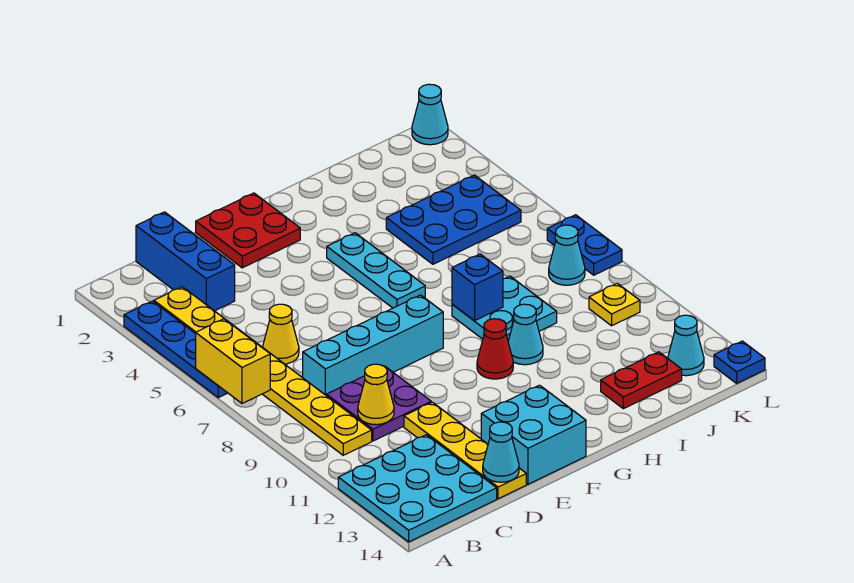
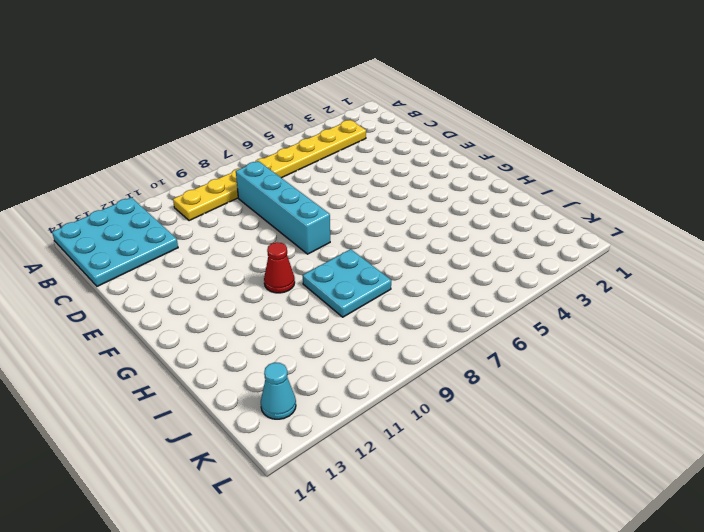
none -> blue 1x4 plate [124,301,227,398]
none -> blue 1x3 brick [136,212,235,311]
none -> yellow 1x1 cone [263,304,299,364]

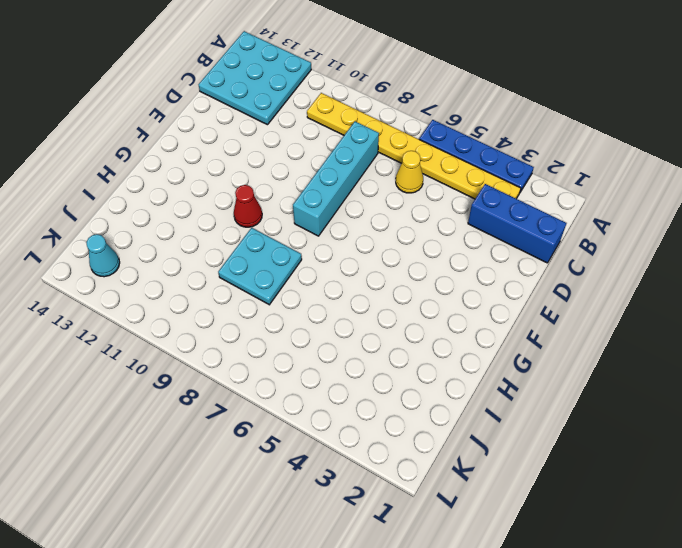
none -> purple 2x2 plate [327,367,431,441]
none -> yellow 1x4 plate [404,402,526,499]
none -> red 2x2 plate [196,193,300,268]

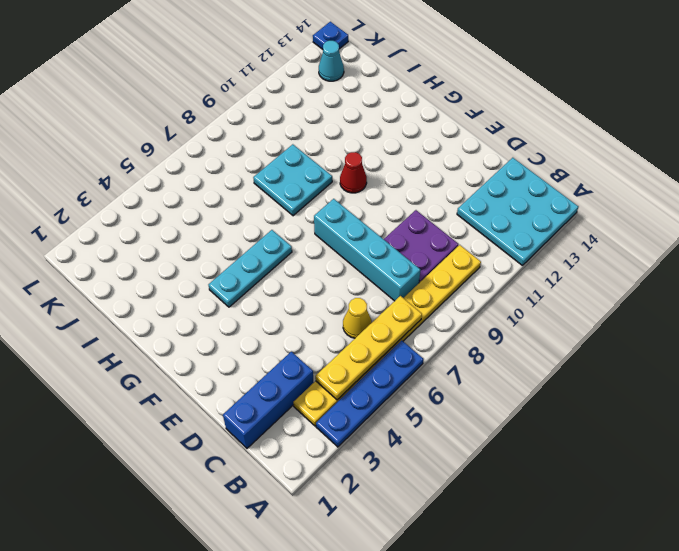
yellow 1x4 plate [315,296,422,400] -> yellow 1x4 plate moved to [404,402,526,499]
none -> red 2x2 plate [196,193,300,268]
none -> cyan 2x2 brick [481,385,586,484]
none -> cyan 1x1 cone [508,304,543,365]

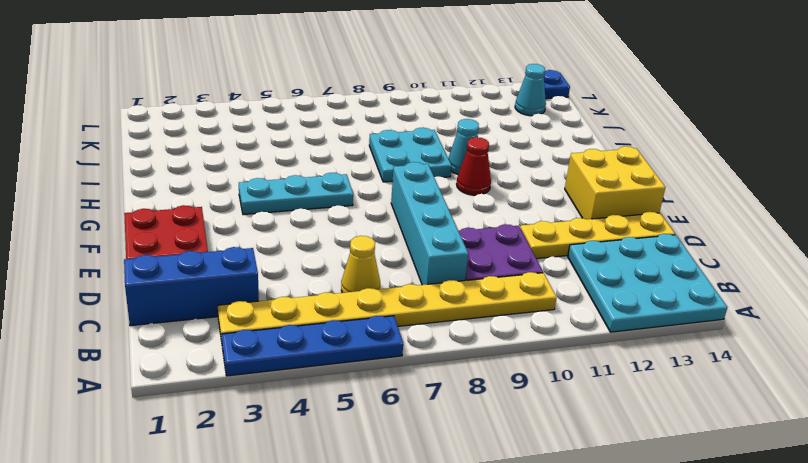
yellow 2x2 brick [565,146,666,219] -> cyan 2x2 brick [481,385,586,484]
none -> blue 2x3 plate [386,175,521,264]
none -> red 1x2 plate [601,352,682,409]
none -> cyan 1x1 cone [549,225,585,285]

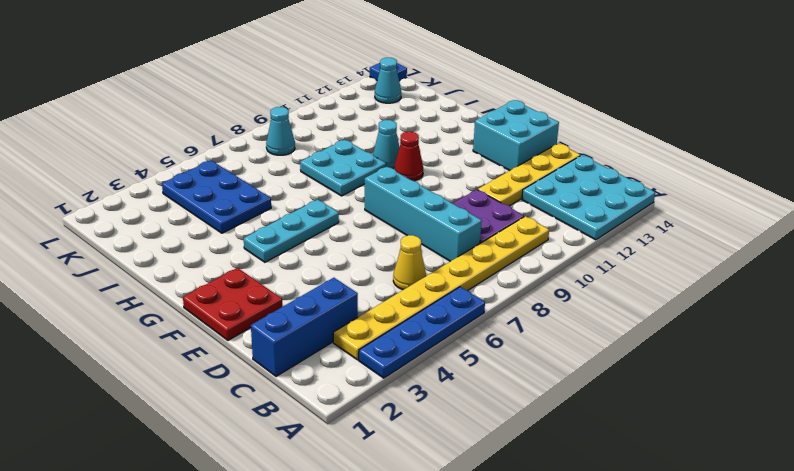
none -> red 1x2 plate [601,352,682,409]
none -> yellow 1x1 plate [589,283,640,326]
none -> cyan 1x1 cone [412,84,448,145]

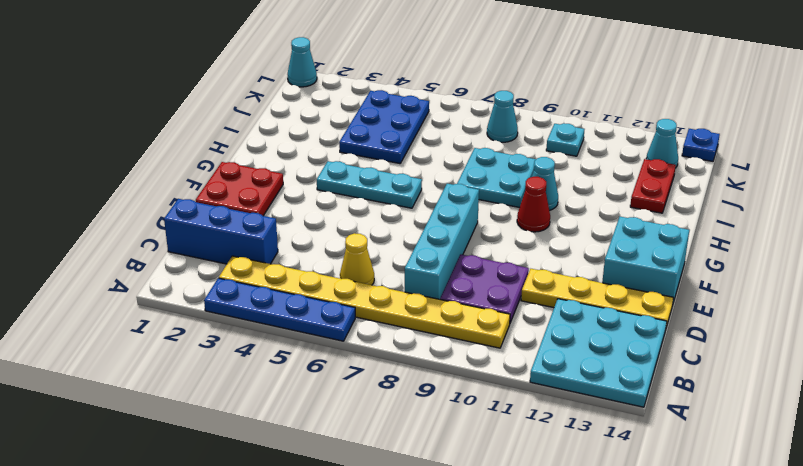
cyan 1x1 plate [546,123,584,156] -> yellow 1x1 plate [589,283,640,326]
none -> blue 1x2 plate [547,215,622,275]
none -> yellow 1x2 brick [196,319,270,403]
none -> yellow 1x1 cone [358,364,394,425]

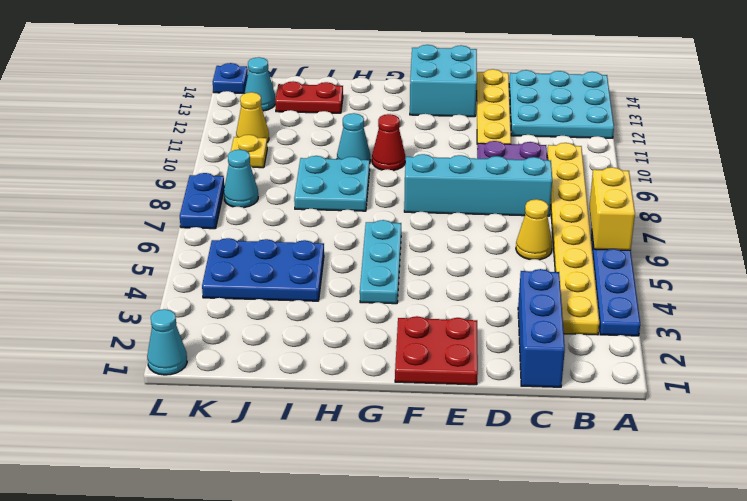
yellow 1x1 cone [236,92,269,142] -> yellow 1x1 cone moved to [358,364,394,425]
none -> cyan 1x1 cone [483,422,519,482]
none -> blue 1x1 brick [452,254,503,321]

